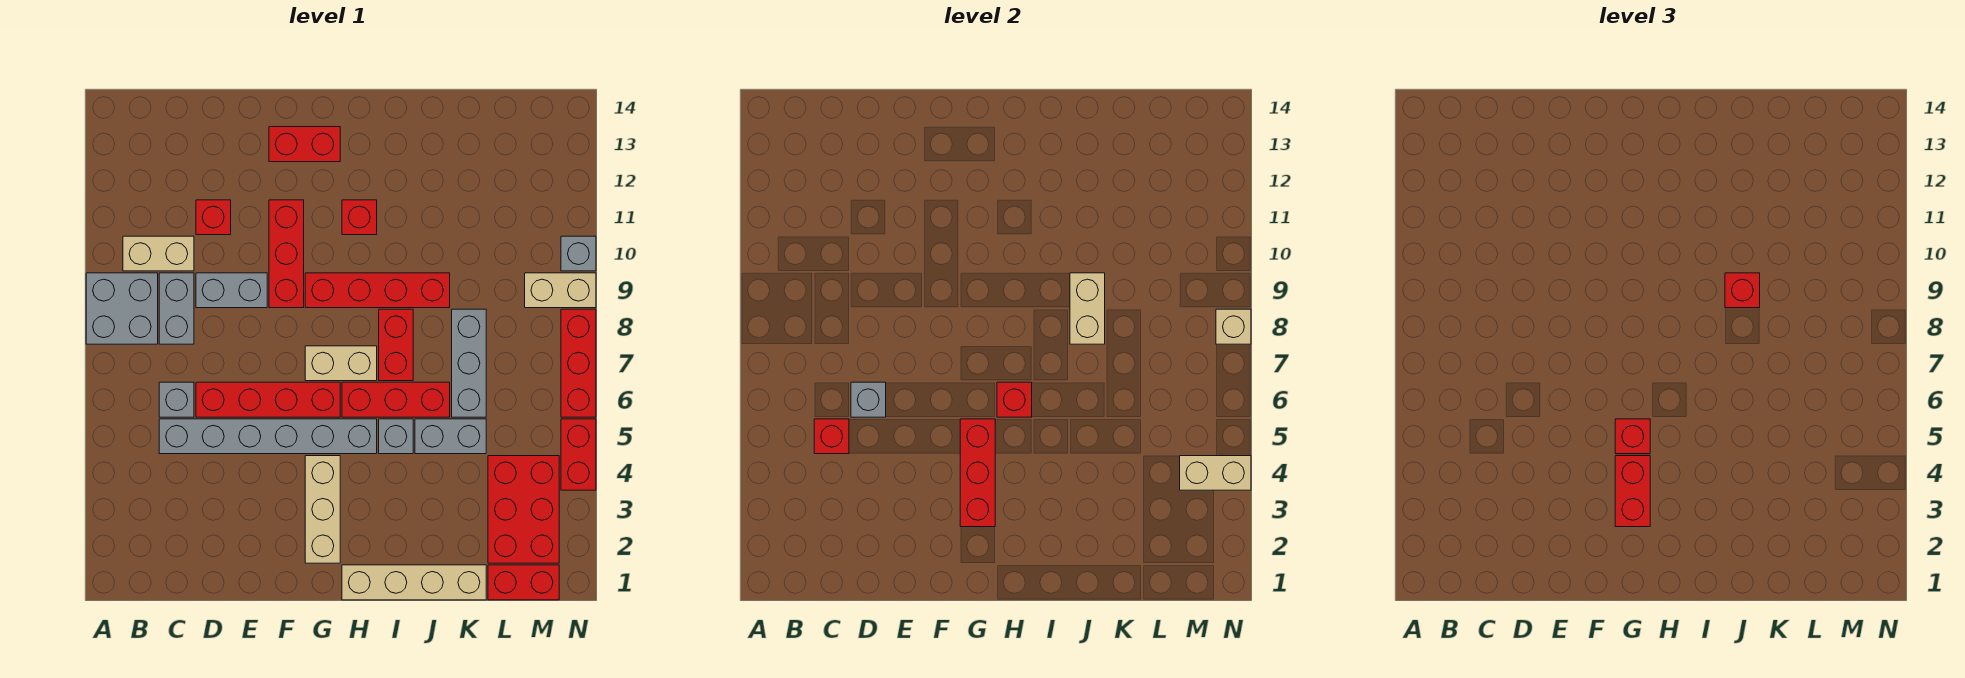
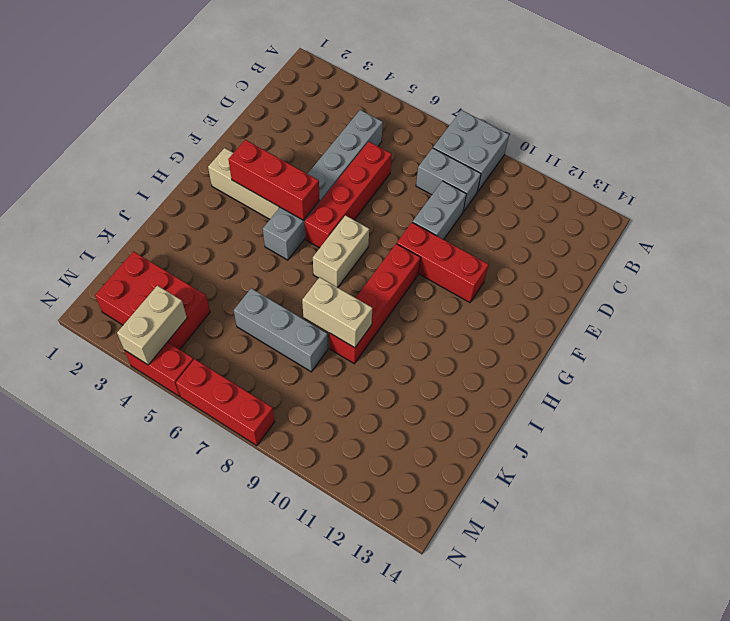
none -> tan 1x2 brick [123,236,194,271]
none -> grey 1x1 brick [159,382,194,417]
none -> red 1x1 brick [196,200,231,235]
none -> red 1x2 brick [269,127,340,162]

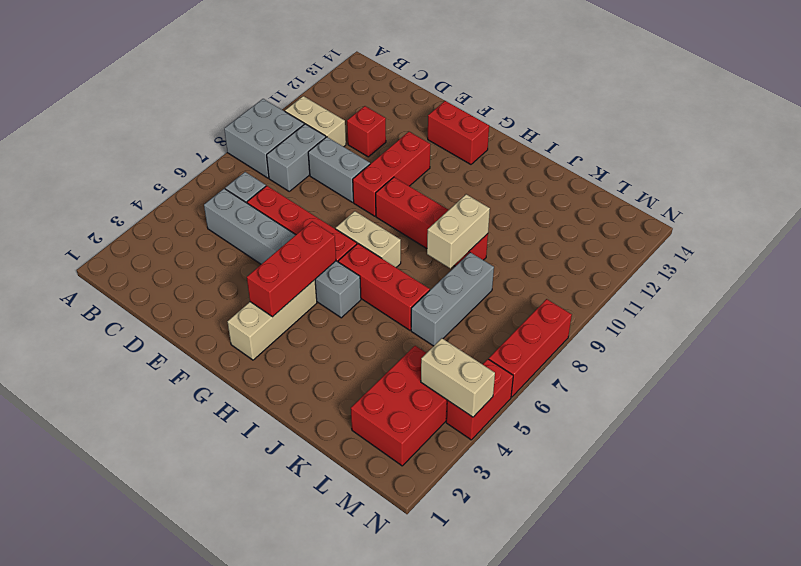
none -> tan 1x4 brick [342,565,486,600]
none -> red 1x1 brick [342,200,377,235]
none -> grey 1x1 brick [379,419,413,454]
none -> red 1x2 brick [379,309,413,381]

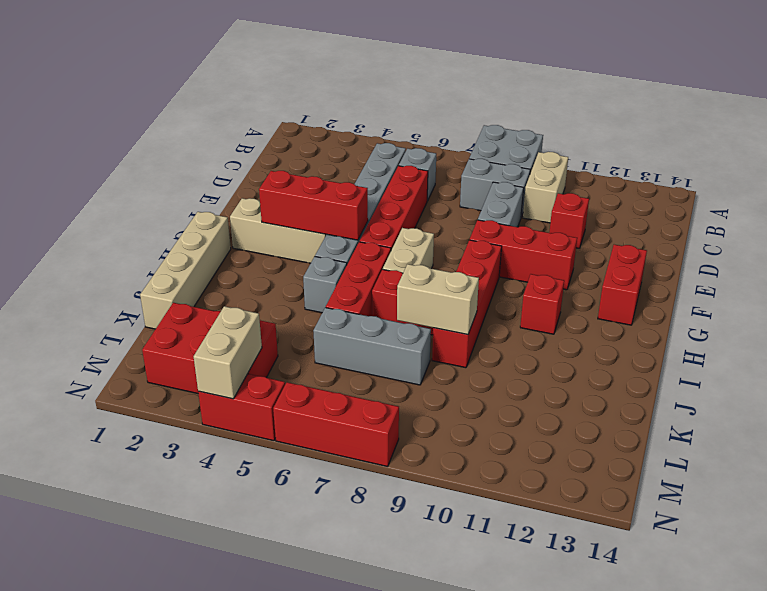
none -> grey 1x2 brick [415,419,486,454]
none -> red 1x2 brick [488,565,559,600]
none -> tan 1x2 brick [525,273,596,308]
none -> grey 1x1 brick [561,236,596,271]

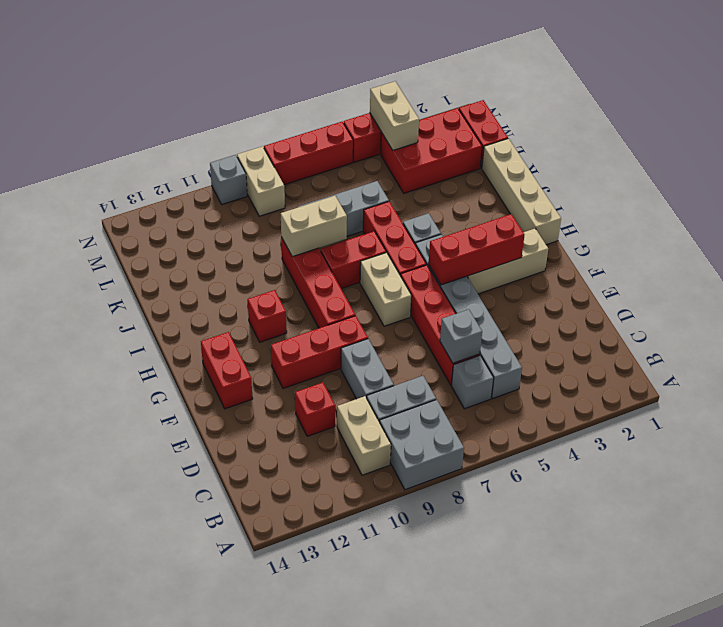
none -> grey 1x2 brick [415,419,486,454]
none -> red 1x1 brick [814,419,849,454]
none -> red 1x1 brick [997,382,1032,417]
none -> tan 1x1 brick [1216,309,1251,344]

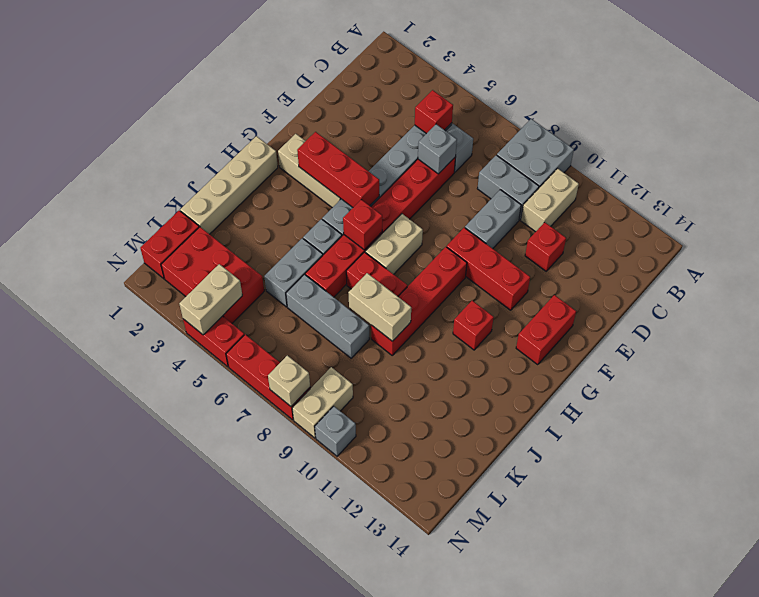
none -> red 1x2 brick [1615,456,1650,527]
none -> red 1x1 brick [1615,419,1650,454]
none -> red 1x1 brick [1725,273,1760,308]

